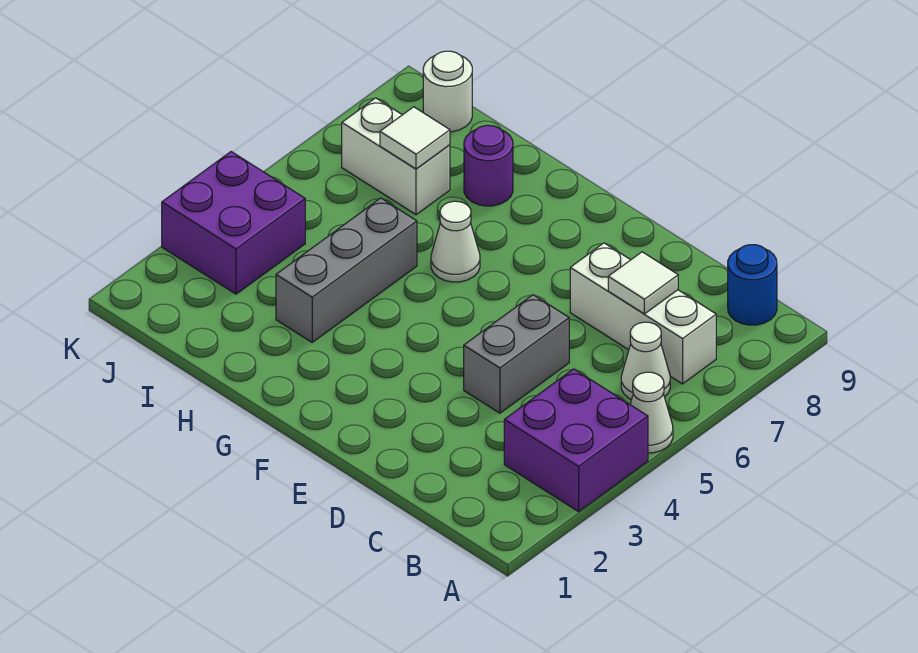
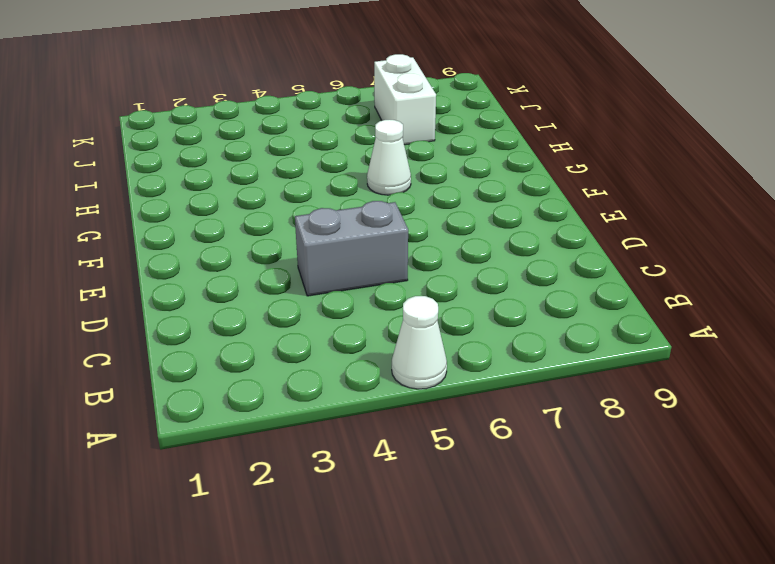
none -> purple 2x2 brick [504,369,648,512]
none -> white 1x1 cone [621,322,670,400]
none -> white 1x3 brick [570,243,716,384]

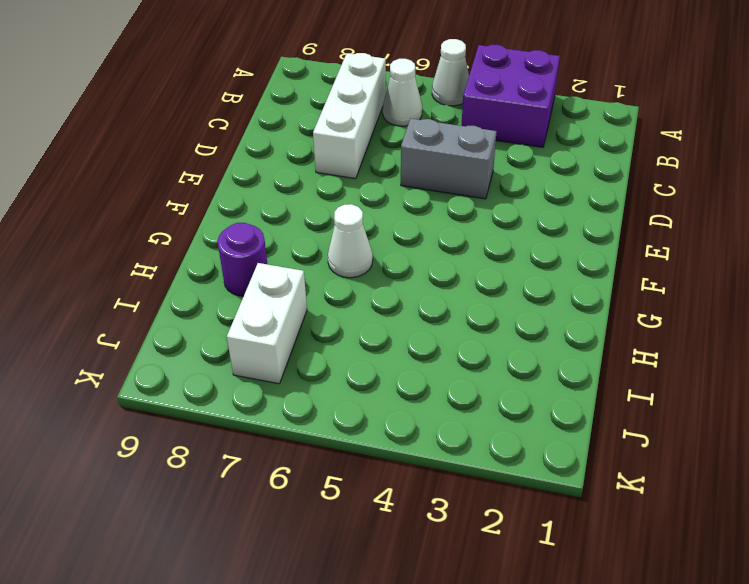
none -> blue 1x1 round brick [728,245,777,325]
none -> grey 1x3 brick [276,198,417,342]
none -> purple 2x2 brick [162,152,305,294]

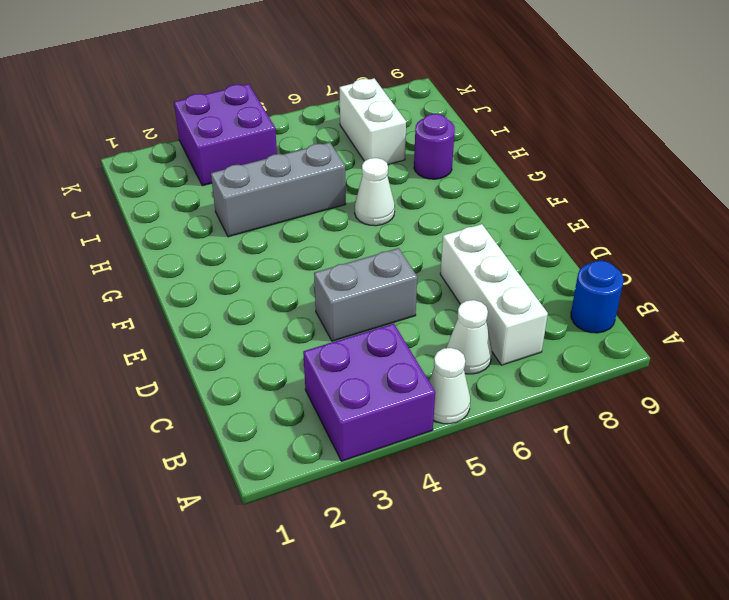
none -> white 1x1 round brick [423,51,472,132]
none -> white 1x1 tile [608,252,678,314]
none -> white 1x1 tile [380,107,450,169]

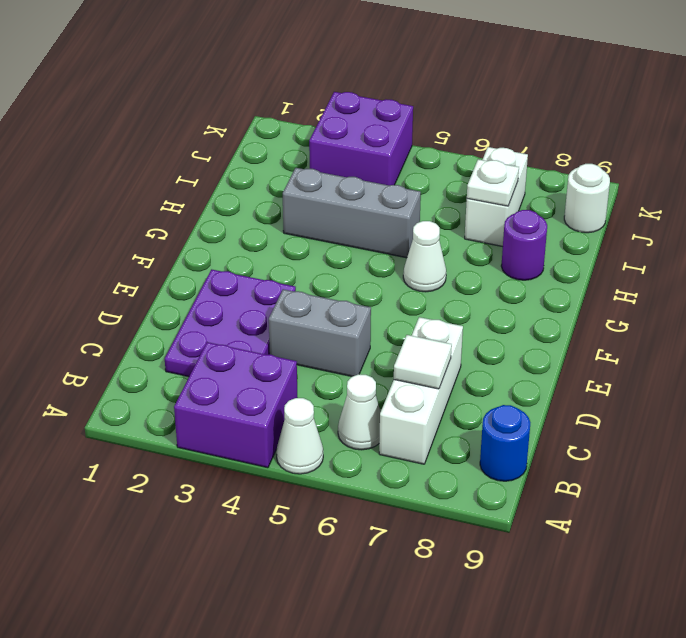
purple 2x3 plate [165,269,296,377] -> none
white 1x1 plate [467,159,519,206] -> white 1x1 tile [380,107,450,169]

